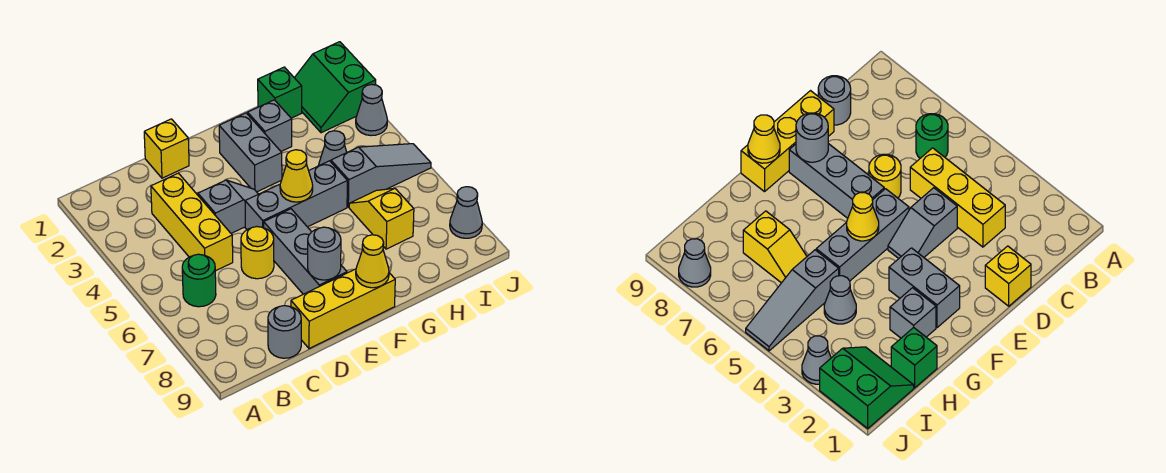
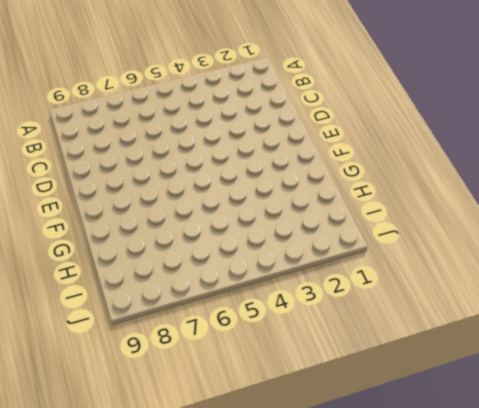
none -> green 1x1 round brick [182,254,216,307]
none -> yellow 1x3 brick [151,173,233,271]
none -> grey 1x1 round brick [268,306,301,358]

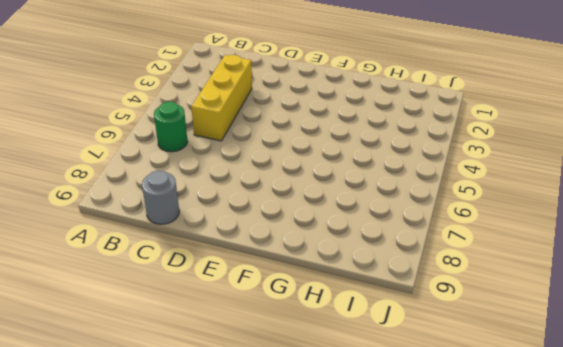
none -> yellow 1x1 brick [144,119,189,178]
none -> grey 1x2 slope [198,180,258,233]
none -> yellow 1x1 round brick [241,227,274,279]

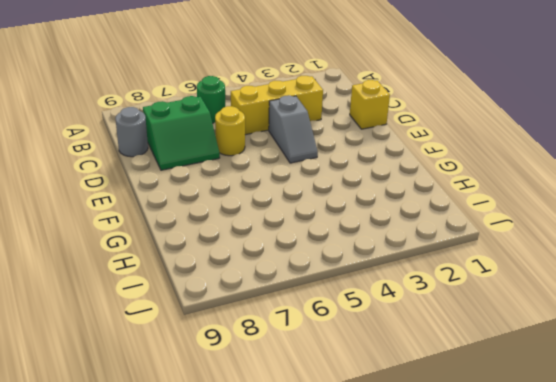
green 2x2 slope [143,96,220,170] -> green 2x2 slope turned to [295,42,376,133]
none -> yellow 1x3 brick [291,269,395,349]
none -> grey 1x3 brick [245,161,347,230]
none -> grey 1x3 brick [264,209,347,294]

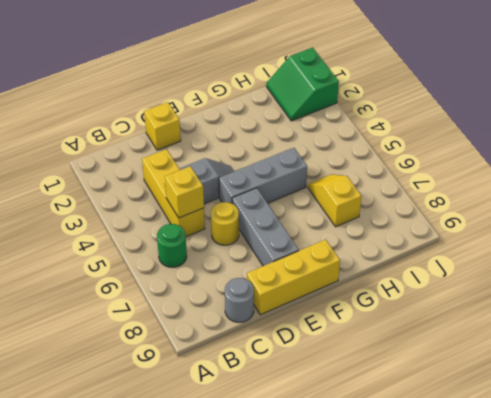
yellow 1x1 brick [165,166,204,218] -> none
none -> grey 1x2 brick [219,113,282,192]
none -> grey 1x1 brick [248,100,292,151]
none -> green 1x1 brick [258,67,302,118]

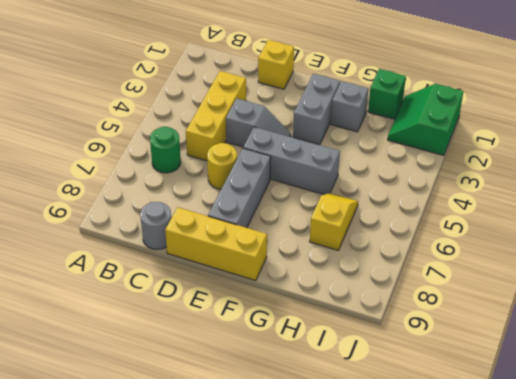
none -> grey 1x1 cone [319,131,347,166]
none -> grey 1x3 slope [331,144,431,207]
none -> grey 1x1 cone [356,84,387,136]

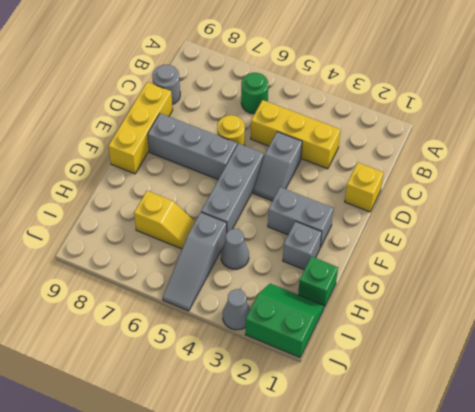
none -> grey 1x1 cone [450,187,482,238]
none -> grey 1x1 round brick [308,227,341,280]
none -> yellow 1x1 cone [280,150,313,202]

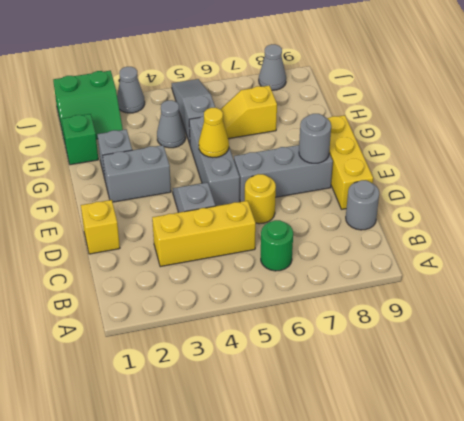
none -> yellow 1x1 cone [356,235,389,288]

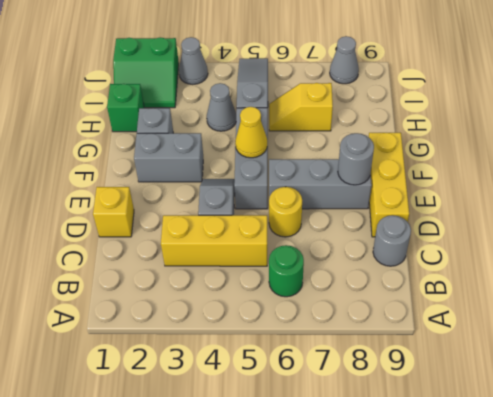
none -> yellow 1x1 cone [356,235,389,288]

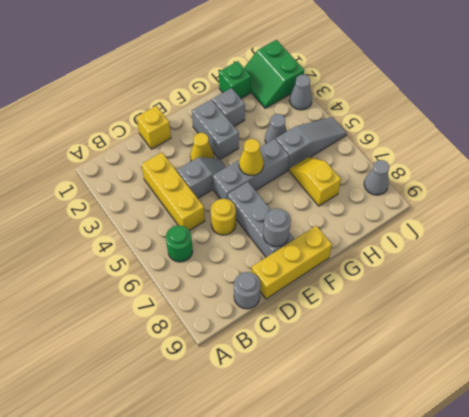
yellow 1x1 cone [190,133,214,161] -> yellow 1x1 cone moved to [356,235,389,288]

